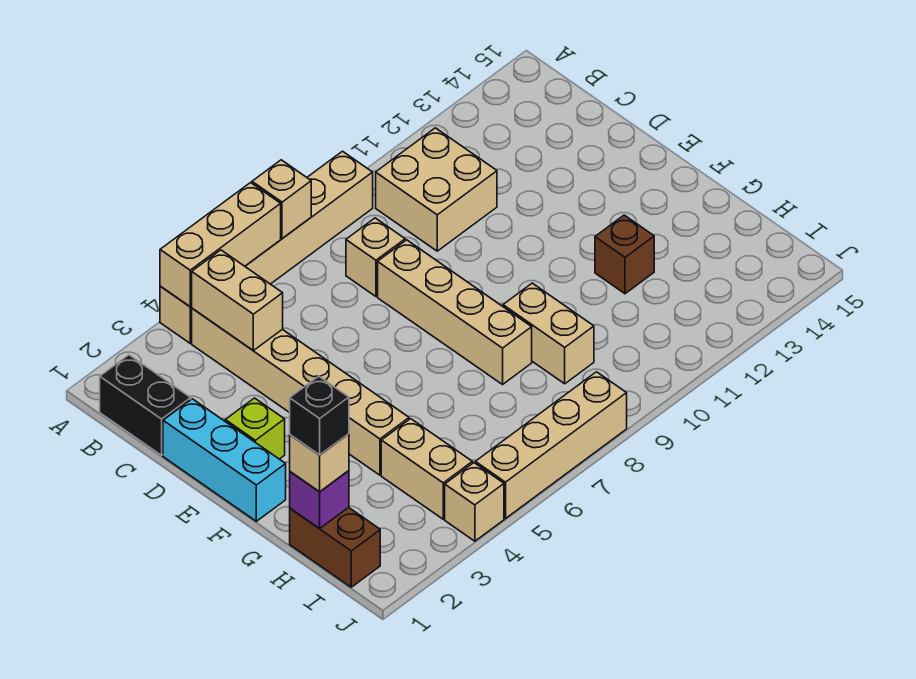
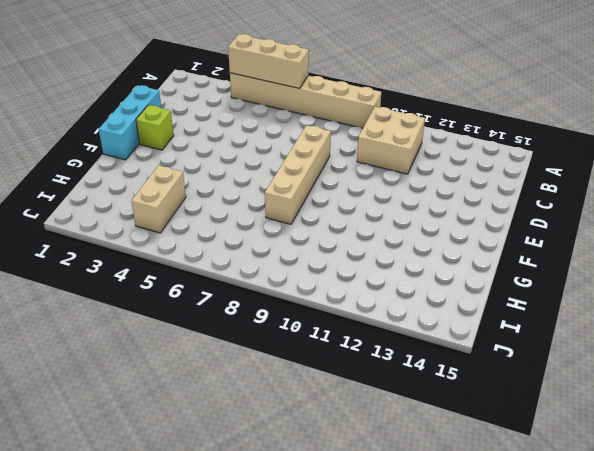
none -> black 1x2 brick [100,355,191,455]
none -> tan 1x6 brick [192,308,409,475]
none -> tan 1x1 brick [346,218,405,296]

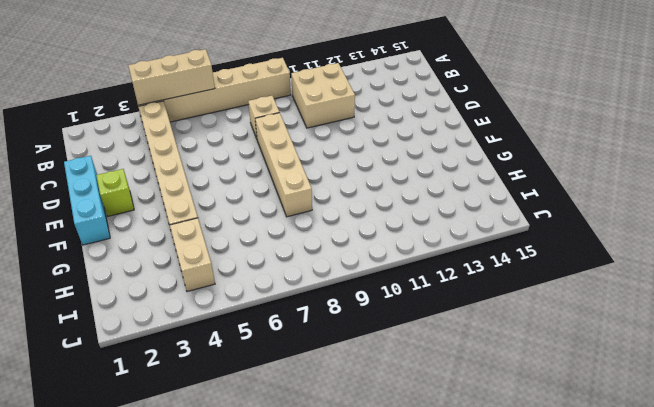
none -> black 1x2 brick [100,355,191,455]
none -> tan 1x2 brick [503,283,594,384]
none -> brown 1x1 brick [595,215,654,294]

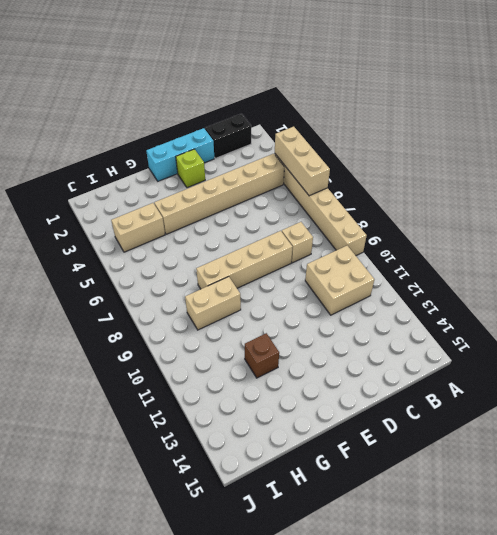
none -> brown 1x2 brick [290,507,380,587]
none -> tan 1x1 brick [445,463,504,541]
none -> tan 1x4 brick [475,372,627,519]

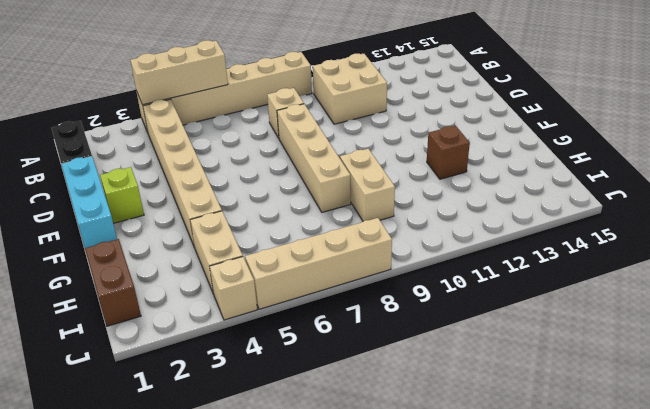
none -> tan 1x1 brick [252,160,311,239]
none -> tan 1x2 brick [192,250,283,350]
none -> purple 1x1 brick [290,471,349,529]

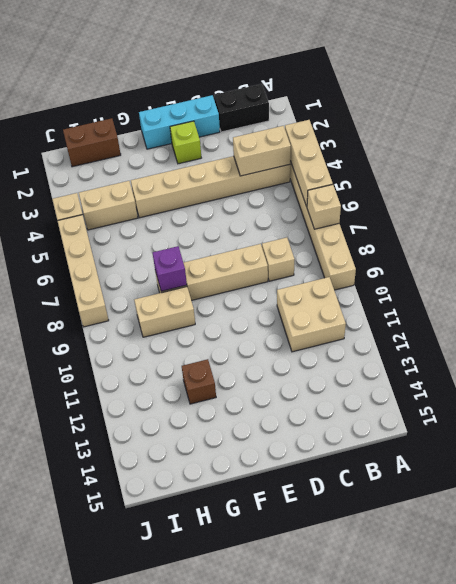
purple 1x1 brick [153,246,187,291] -> purple 1x1 brick moved to [290,471,349,529]
none -> tan 1x1 brick [290,434,349,492]
none -> black 1x1 brick [290,376,349,455]

